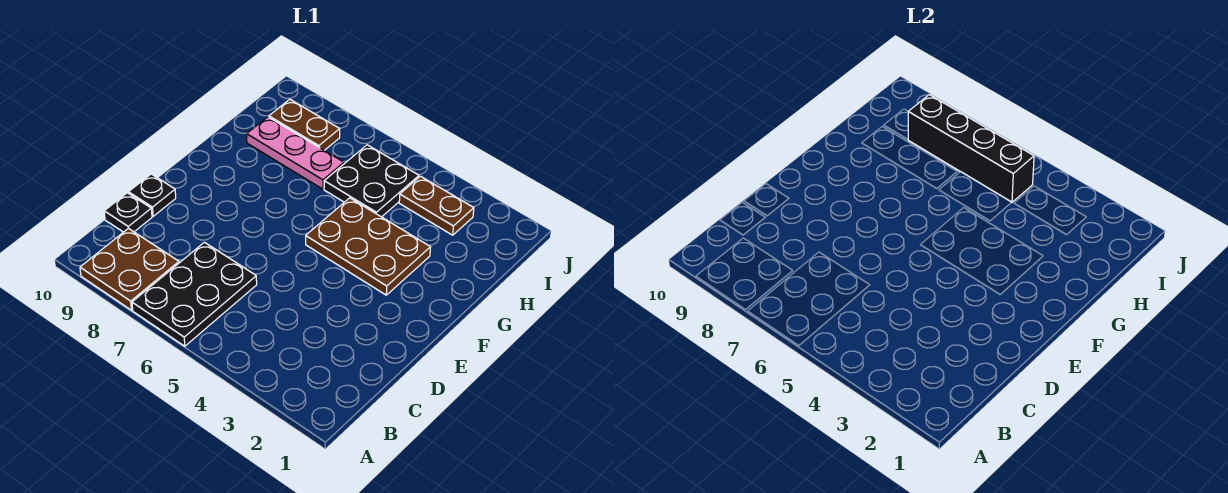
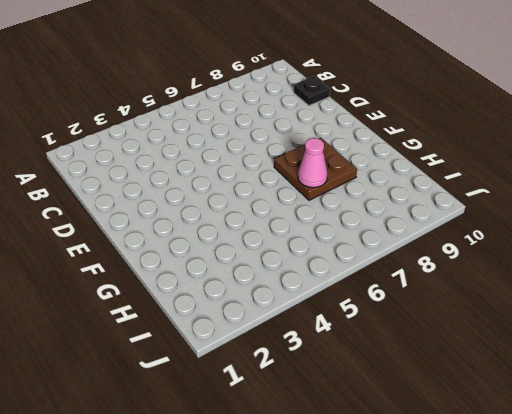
brown 2x2 plate [274,138,357,200] -> brown 2x2 plate moved to [80,228,179,310]
pink 1x1 cone [298,138,328,188] -> none
none -> black 2x3 plate [132,242,257,346]
none -> black 1x1 plate [128,174,176,216]

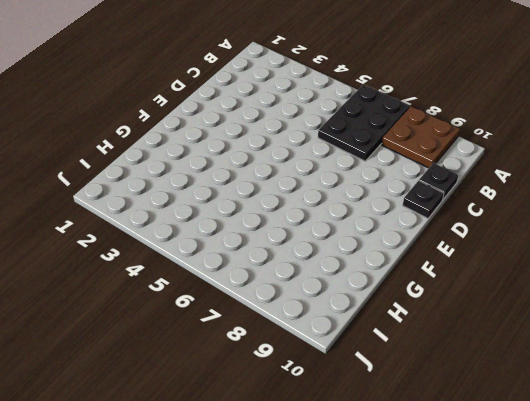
none -> brown 2x3 plate [306,198,430,295]
none -> black 2x2 plate [324,145,419,217]

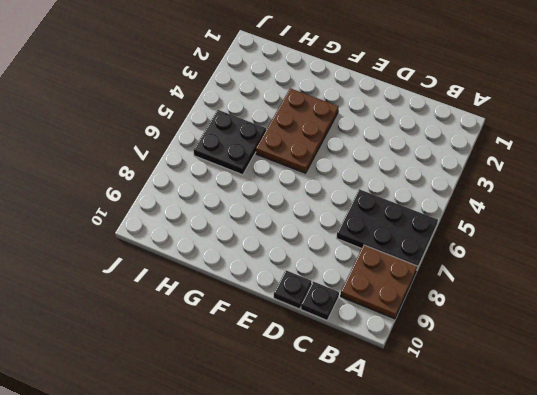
none -> pink 1x3 plate [247,117,344,189]
none -> brown 1x2 plate [399,176,474,235]

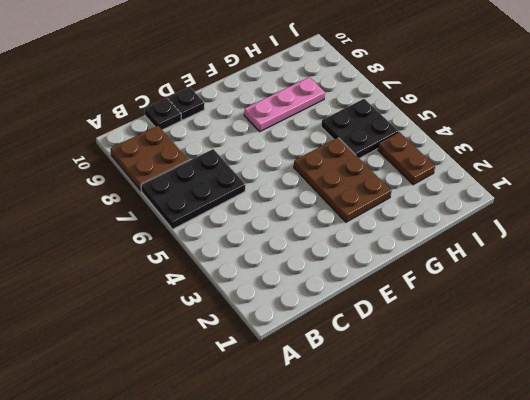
pink 1x3 plate [244,77,325,131] -> pink 1x3 plate turned to [247,117,344,189]
none -> brown 1x2 plate [269,99,340,150]
none -> black 1x4 brick [908,95,1034,202]

